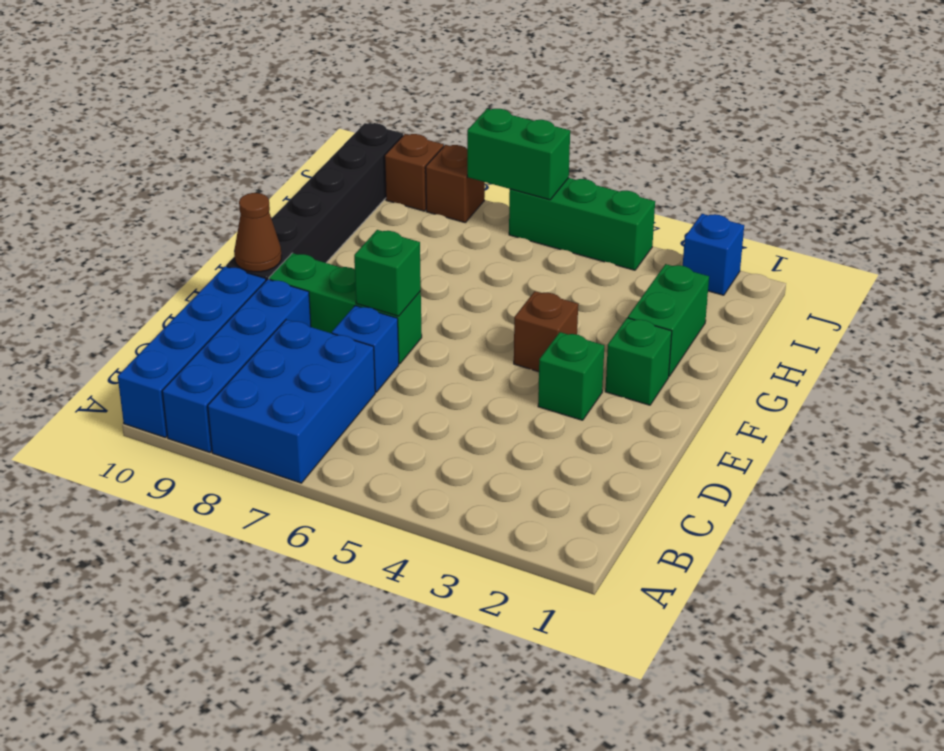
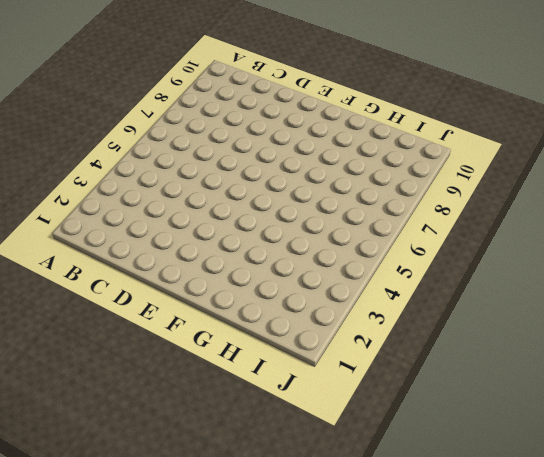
none -> blue 2x3 brick [208,320,375,483]
none -> blue 1x4 brick [162,279,311,452]
none -> blue 1x4 brick [118,266,266,437]

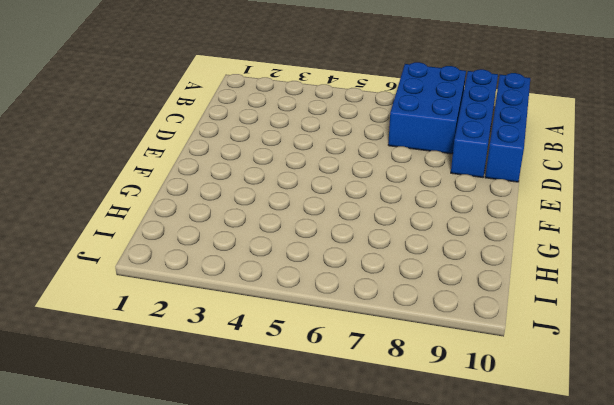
none -> blue 1x1 brick [332,306,399,392]
none -> green 1x1 brick [538,332,604,420]
none -> green 1x3 brick [269,253,422,364]

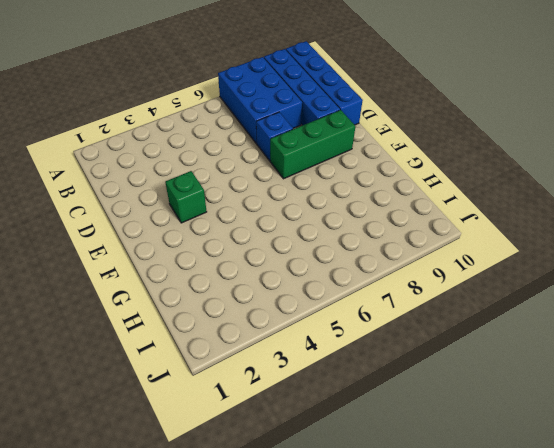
none -> black 1x6 brick [226,123,403,280]
none -> green 1x1 brick [605,318,672,405]
none -> brown 1x1 brick [514,291,578,372]

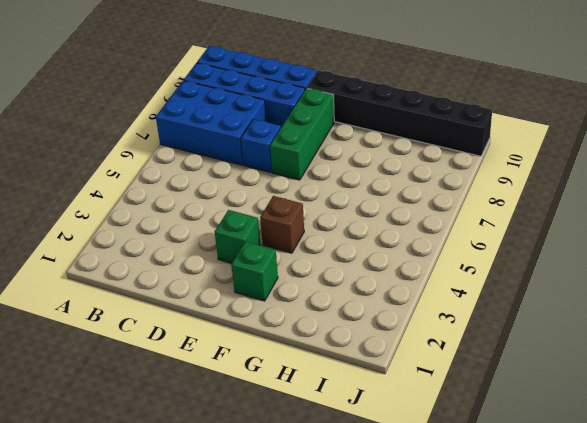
none -> green 1x2 brick [628,264,709,376]
none -> blue 1x1 brick [683,214,744,295]
none -> green 1x3 brick [509,178,655,270]

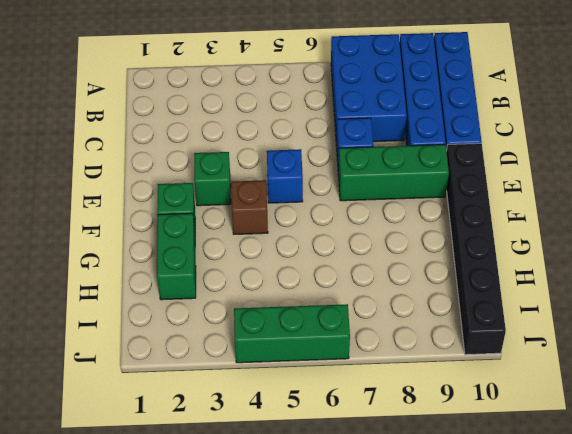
blue 1x1 brick [267,149,303,203] -> blue 1x1 brick moved to [683,214,744,295]
none -> brown 1x1 brick [426,145,485,222]
none -> brown 1x1 brick [385,134,444,211]
none -> green 1x1 brick [354,230,421,316]

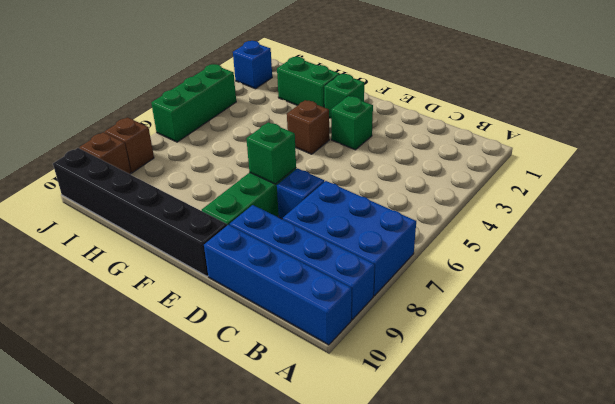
none -> brown 1x1 cone [234,193,281,272]
none -> green 1x2 brick [467,109,570,200]

